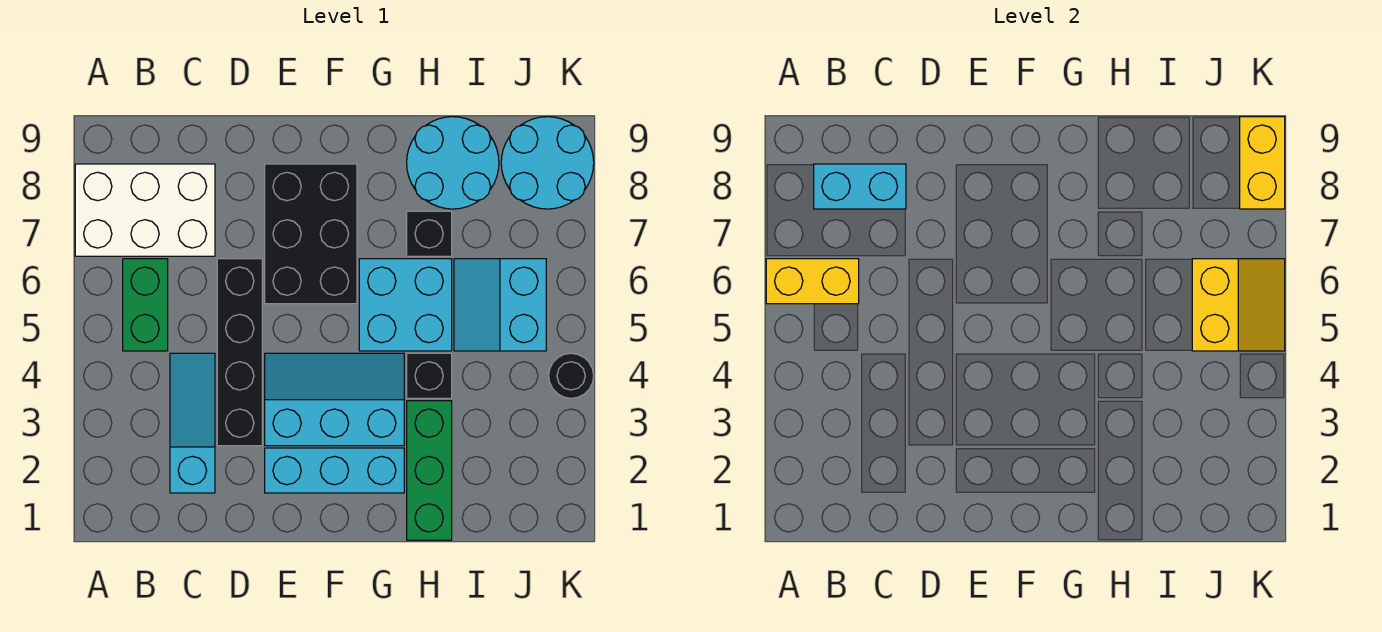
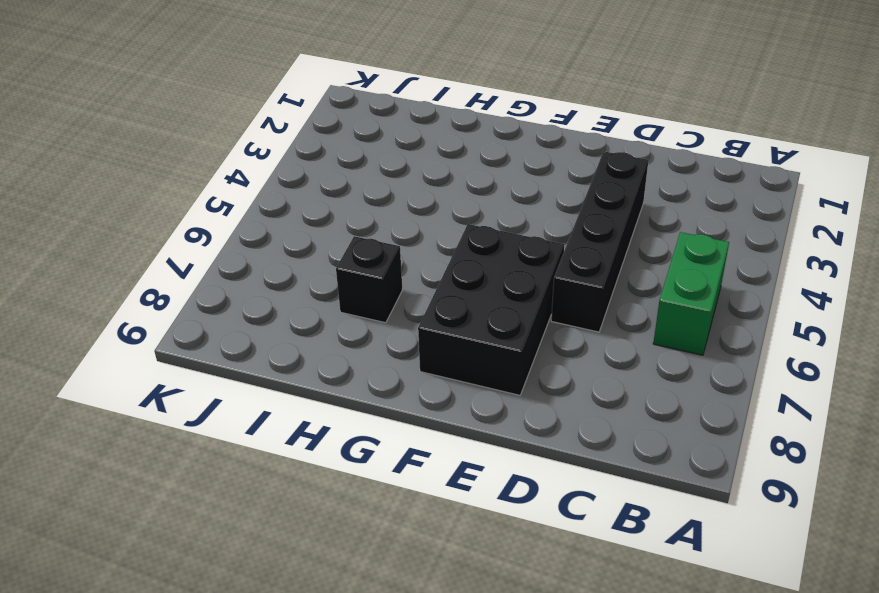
none -> white 2x3 brick [75,164,215,256]
none -> cyan 1x3 slope [170,353,215,493]
none -> cyan 1x3 brick [265,448,404,493]

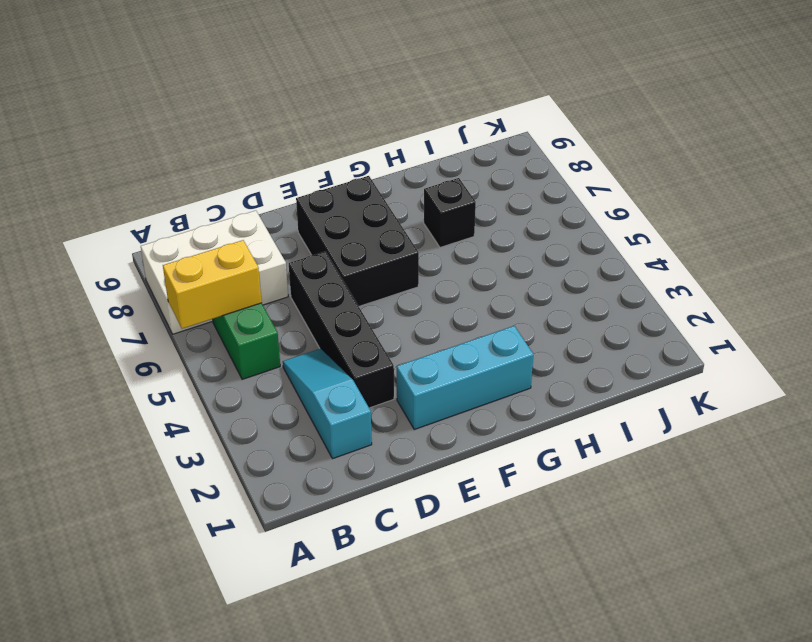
none -> cyan 2x3 slope [265,353,404,446]
none -> cyan 2x2 brick [359,259,452,351]
none -> green 1x3 brick [407,401,452,540]

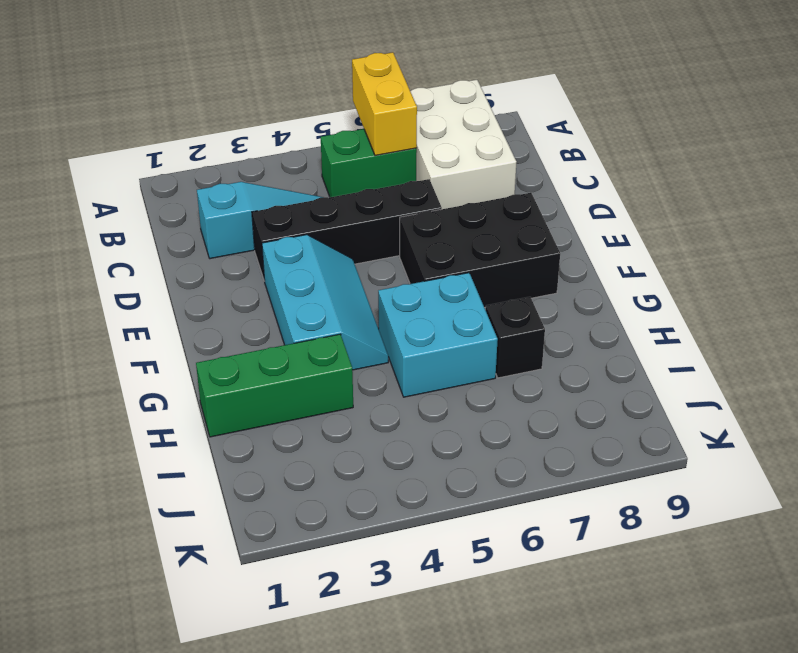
none -> cyan 1x3 brick [265,448,404,493]
none -> black 1x1 brick [407,353,452,398]
none -> cyan 2x2 round brick [407,117,499,209]

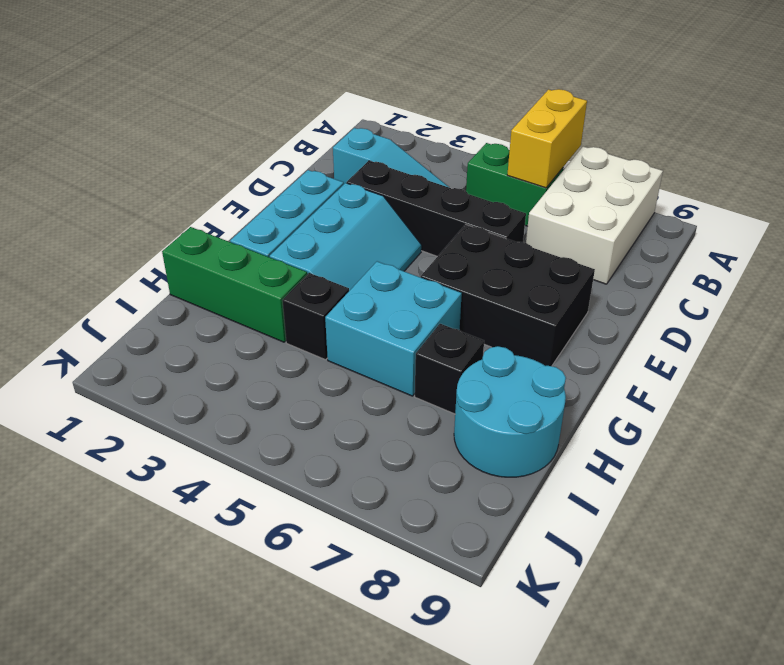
none -> cyan 2x2 slope [454,259,546,351]
none -> cyan 2x2 round brick [501,117,594,209]
none -> black 1x1 round brick [549,353,594,398]

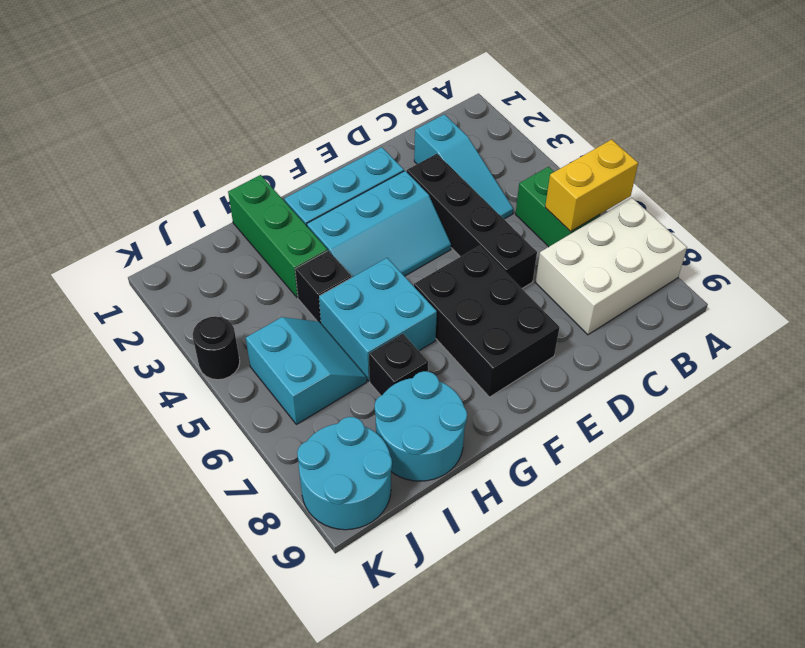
none -> cyan 1x2 brick [814,164,906,209]
none -> yellow 2x2 slope [1192,259,1285,351]
none -> yellow 1x2 brick [1240,117,1285,209]

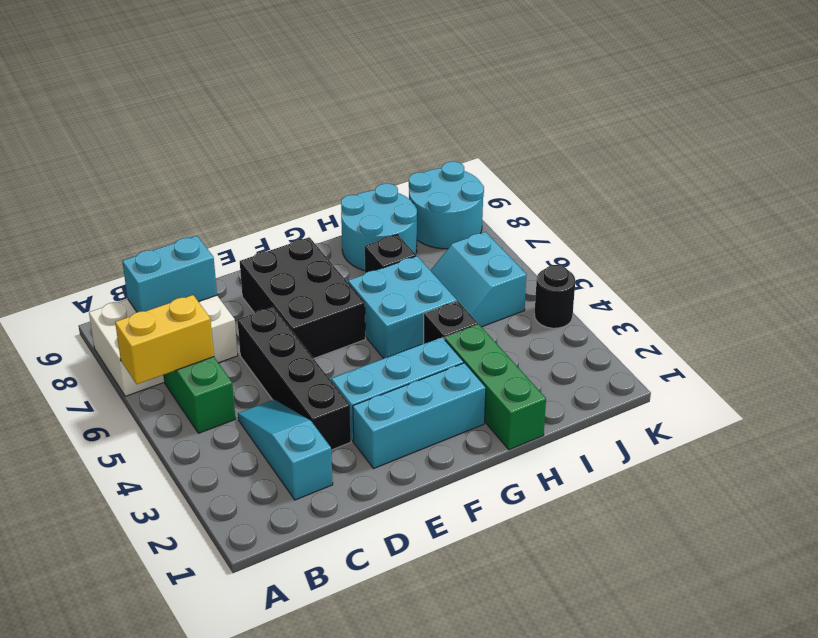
none -> yellow 2x2 slope [1192,259,1285,351]
none -> yellow 1x2 brick [1240,117,1285,209]

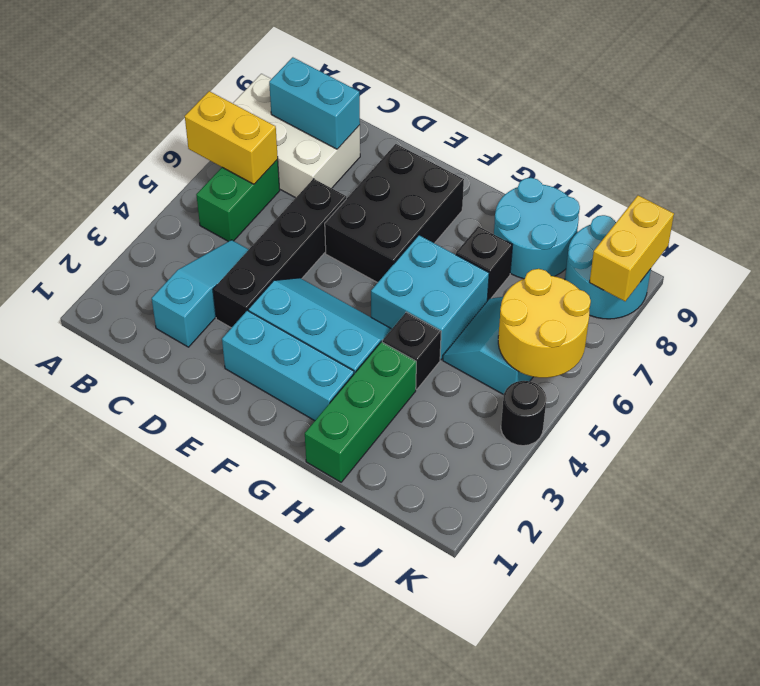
yellow 2x2 round brick [498,269,591,378] -> yellow 2x2 slope [1192,259,1285,351]

